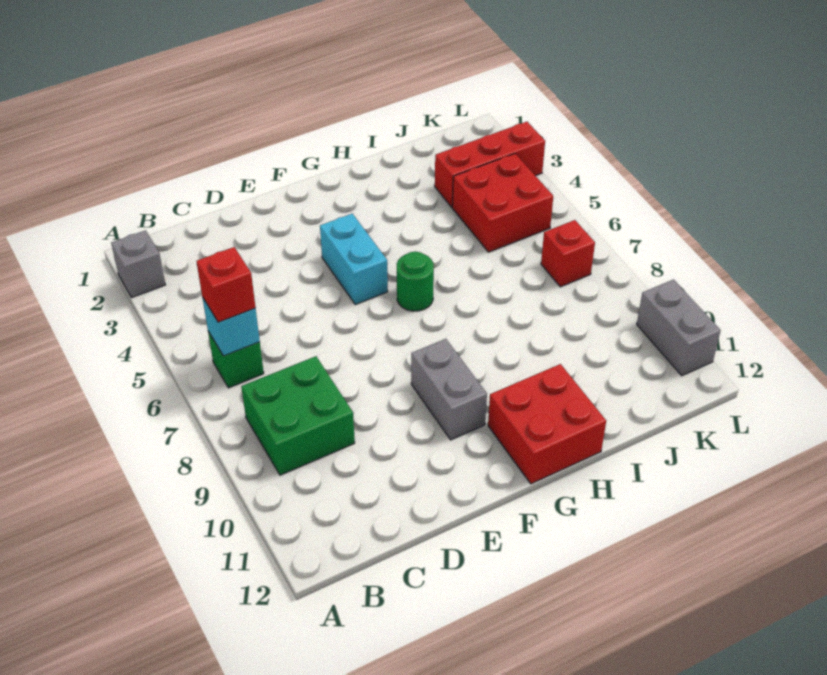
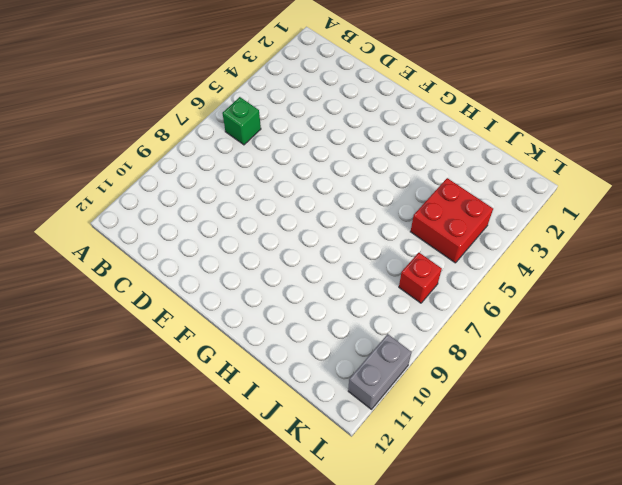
none -> grey 1x1 brick [111,230,165,298]
none -> green 2x2 brick [241,356,355,475]
none -> cyan 1x2 brick [320,214,388,305]

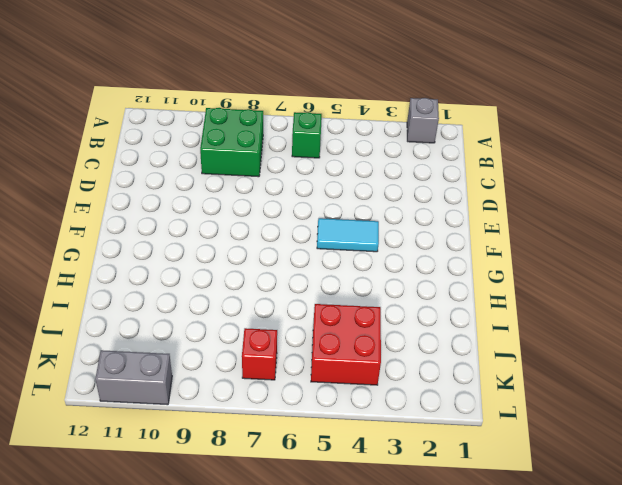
cyan 1x2 tile [317,218,379,252] -> cyan 1x2 brick [320,214,388,305]
none -> grey 1x2 brick [411,339,487,440]
none -> green 1x1 round brick [396,251,434,311]
none -> red 2x2 brick [488,364,606,484]

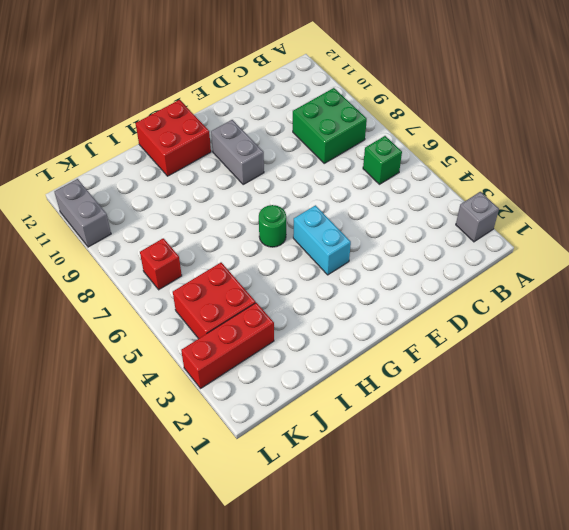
none -> cyan 1x1 brick [202,297,260,356]
none -> red 1x1 brick [196,247,256,322]

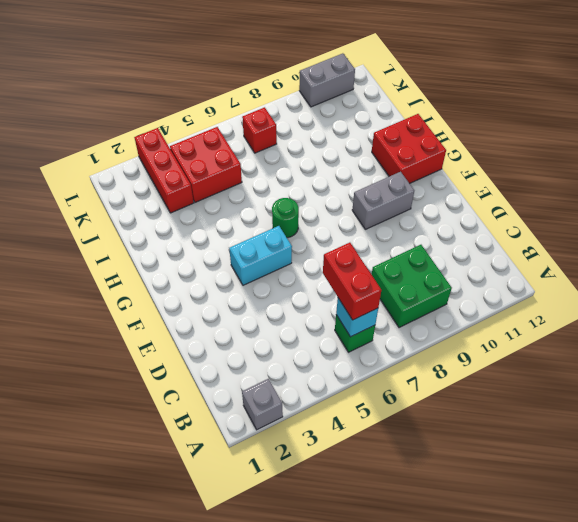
red 1x2 brick [323,243,381,320] -> red 1x1 brick [196,247,256,322]

